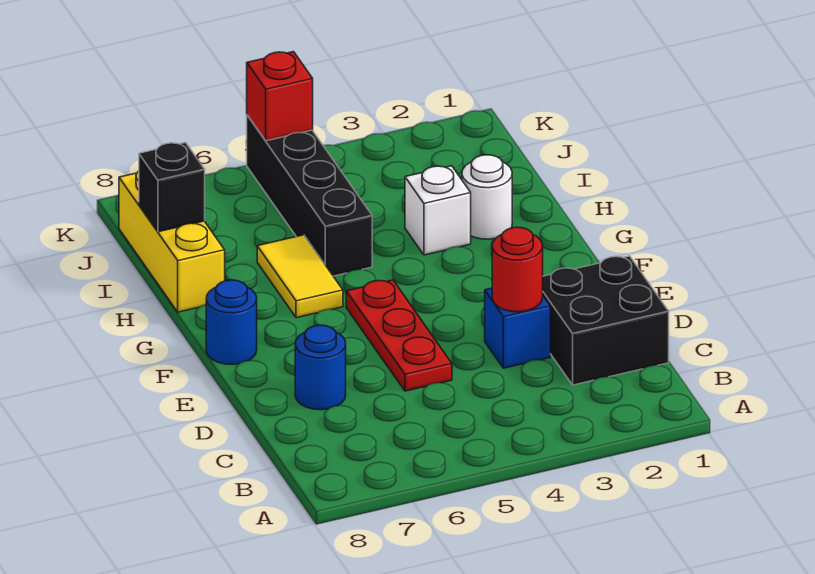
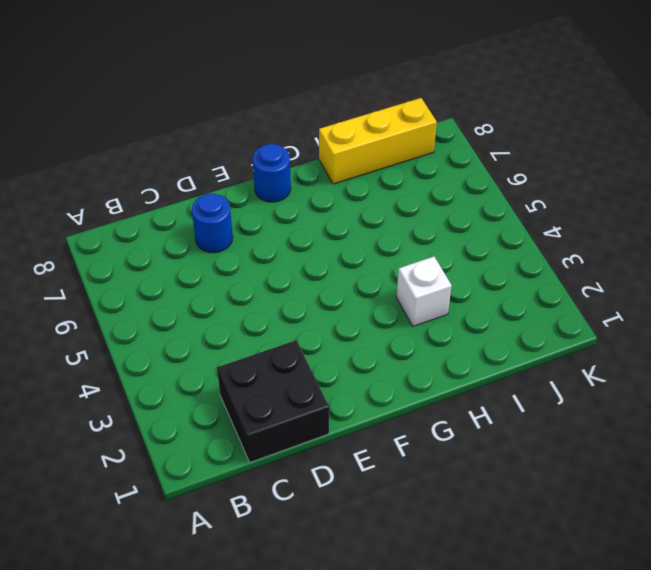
none -> blue 1x1 brick [485,288,550,368]
none -> red 1x3 plate [346,280,452,391]
none -> yellow 1x2 tile [257,235,343,318]

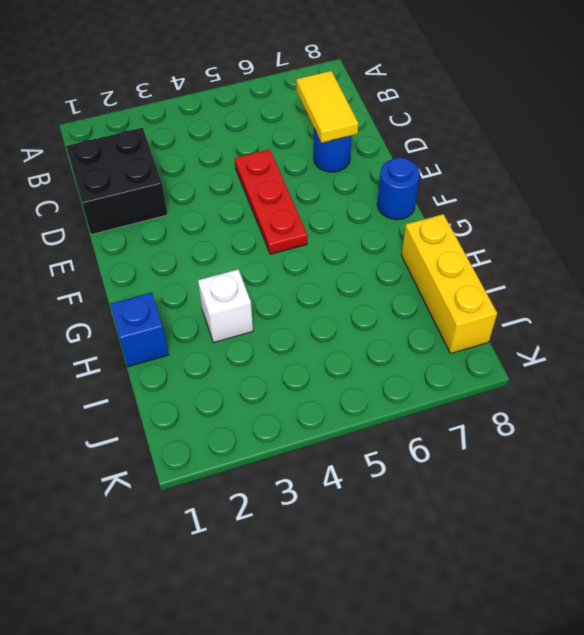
yellow 1x2 tile [296,71,358,143] -> yellow 1x2 tile moved to [257,235,343,318]
blue 1x1 brick [110,293,169,367] -> blue 1x1 brick moved to [485,288,550,368]
none -> white 1x1 round brick [462,155,512,239]
none -> black 1x4 brick [247,115,372,276]
none -> red 1x1 round brick [492,227,543,312]

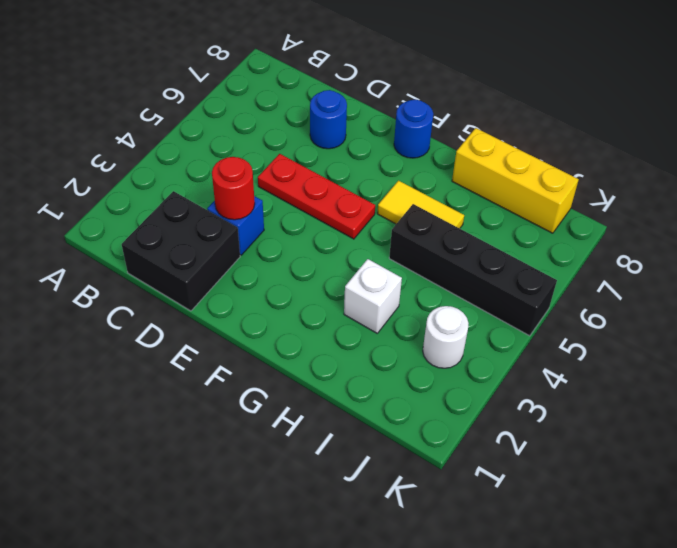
white 1x1 round brick [423,306,469,368] -> white 1x1 round brick moved to [462,155,512,239]
none -> black 1x1 brick [139,143,205,232]
none -> red 1x1 brick [247,52,313,141]

